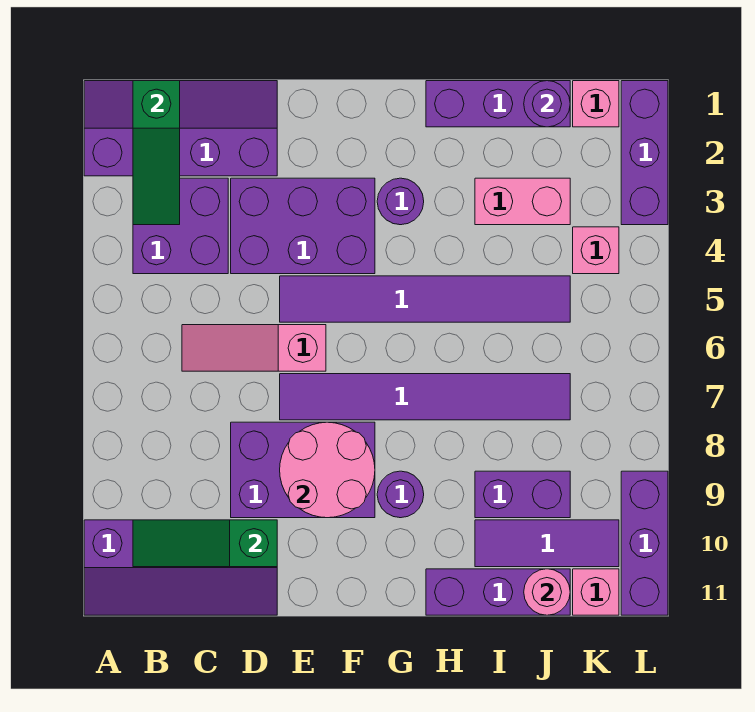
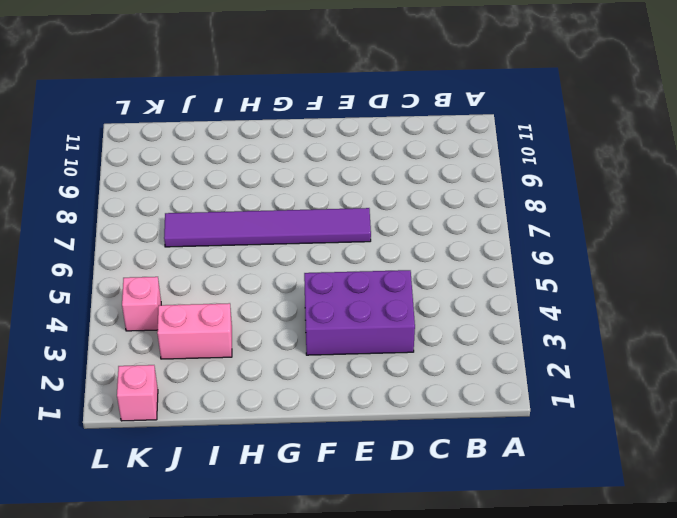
none -> purple 2x4 slope [84,81,277,176]
none -> purple 2x4 slope [84,520,277,615]
none -> purple 2x2 brick [133,178,228,274]

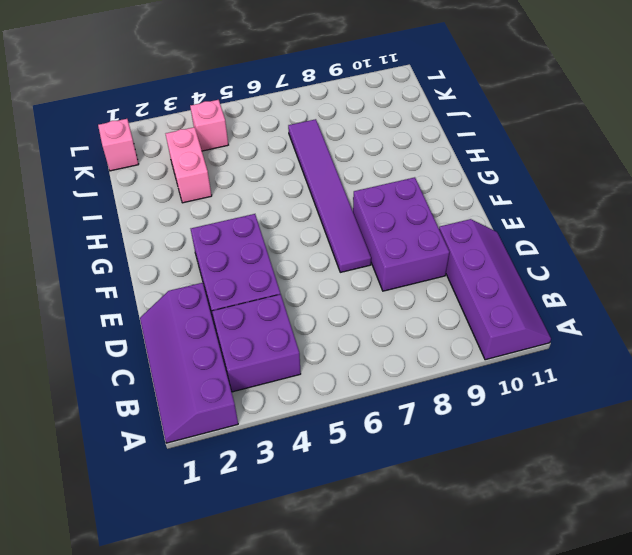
none -> pink 1x3 slope [182,325,326,371]
none -> purple 1x6 tile [280,276,570,322]
none -> purple 1x1 round brick [377,178,424,225]

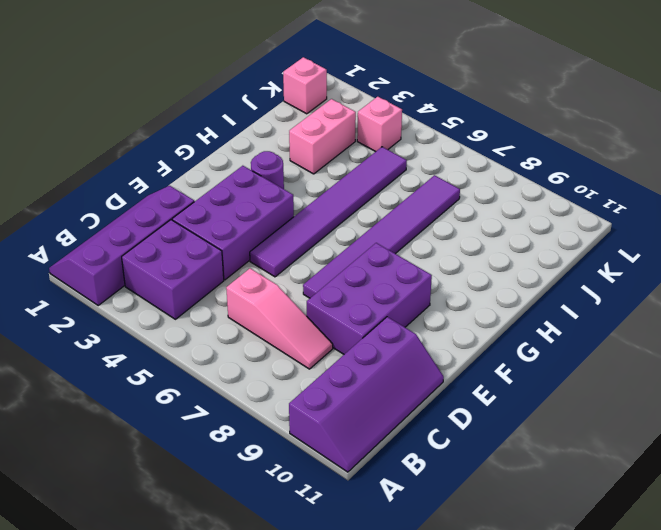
pink 1x3 slope [226,268,333,369] -> pink 1x3 slope turned to [182,325,326,371]
none -> purple 1x1 round brick [377,471,424,518]
none -> purple 1x3 brick [426,81,570,127]
none -> purple 1x3 brick [426,569,570,615]

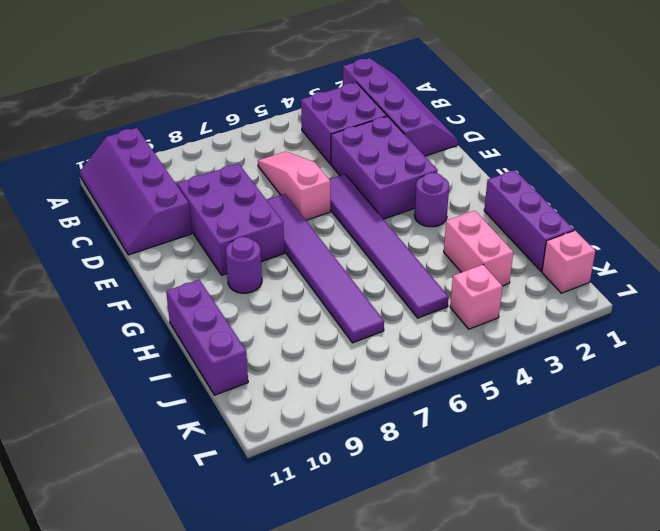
none -> purple 1x2 brick [475,471,570,518]
none -> purple 1x3 tile [475,520,619,567]
none -> pink 1x1 brick [573,569,619,615]

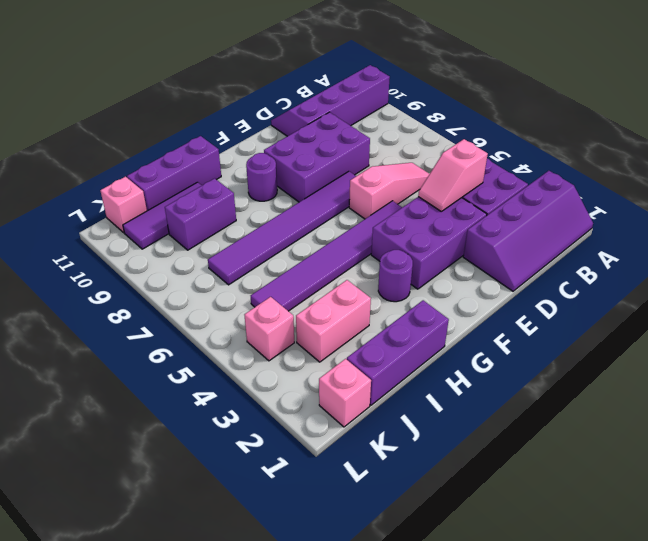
pink 1x2 slope [418,139,488,211] -> none
none -> purple 1x3 brick [621,81,668,225]
none -> purple 1x3 brick [621,471,668,615]
none -> green 1x3 slope [133,81,180,225]

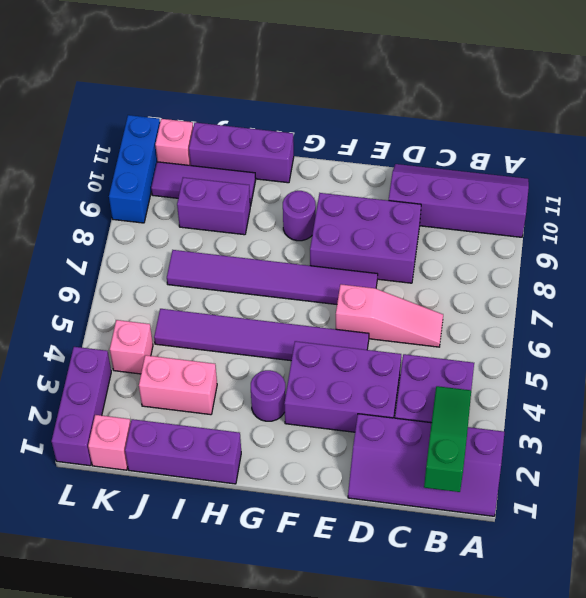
blue 1x3 brick [109,115,160,223] -> purple 1x3 brick [621,471,668,615]
none -> green 1x3 slope [133,520,277,567]
none -> pink 2x2 round brick [280,422,375,518]
none -> purple 1x1 round brick [524,81,570,127]

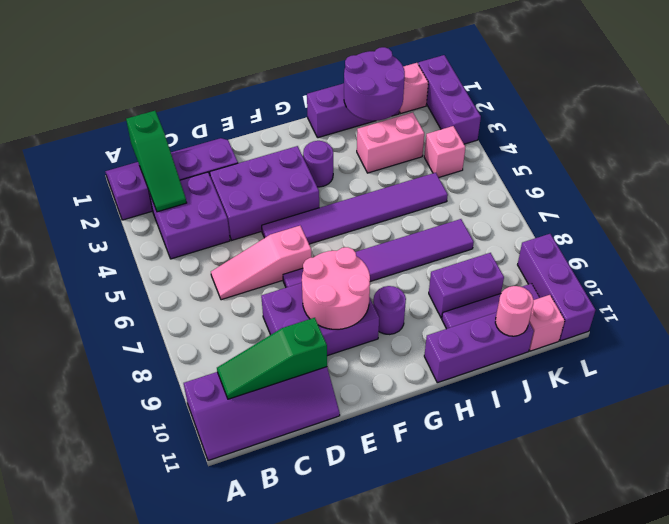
purple 2x2 round brick [344,47,405,121] -> purple 1x1 round brick [524,81,570,127]

